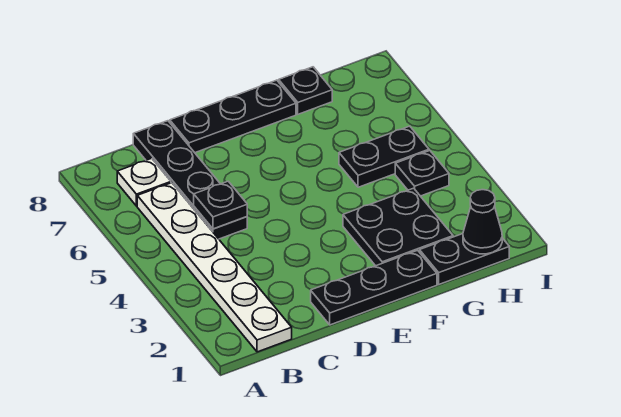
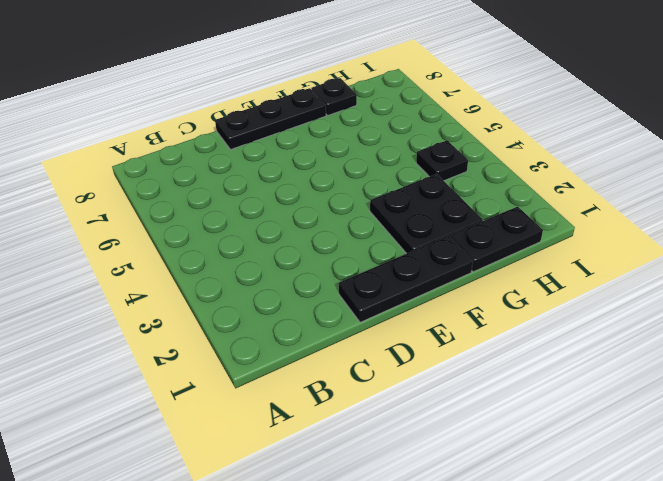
none -> white 1x6 plate [137,183,292,352]
none -> white 1x1 plate [117,158,171,206]
none -> black 1x4 plate [133,121,247,239]

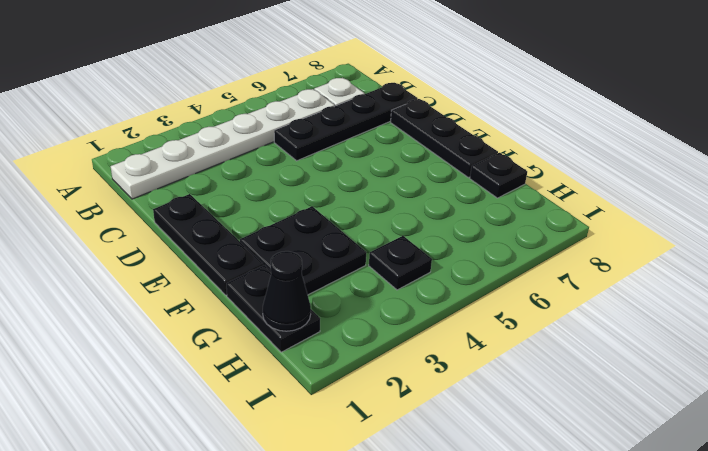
none -> black 1x2 plate [339,126,429,187]
none -> black 1x1 plate [194,181,247,229]

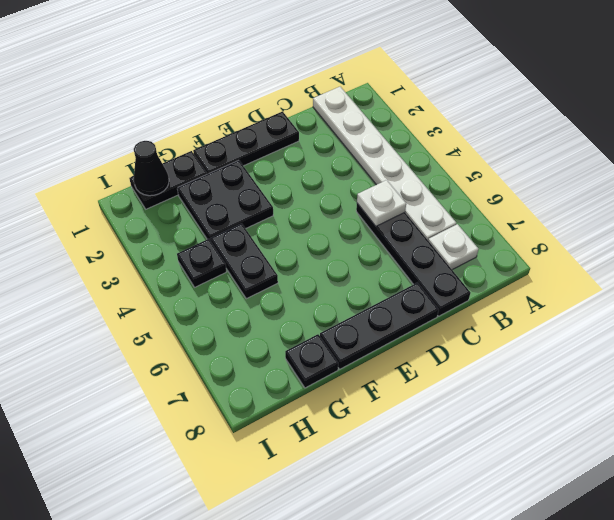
white 1x1 plate [357,180,406,226] -> black 1x1 plate [194,181,247,229]
black 1x2 plate [211,223,278,299] -> black 1x2 plate turned to [339,126,429,187]

